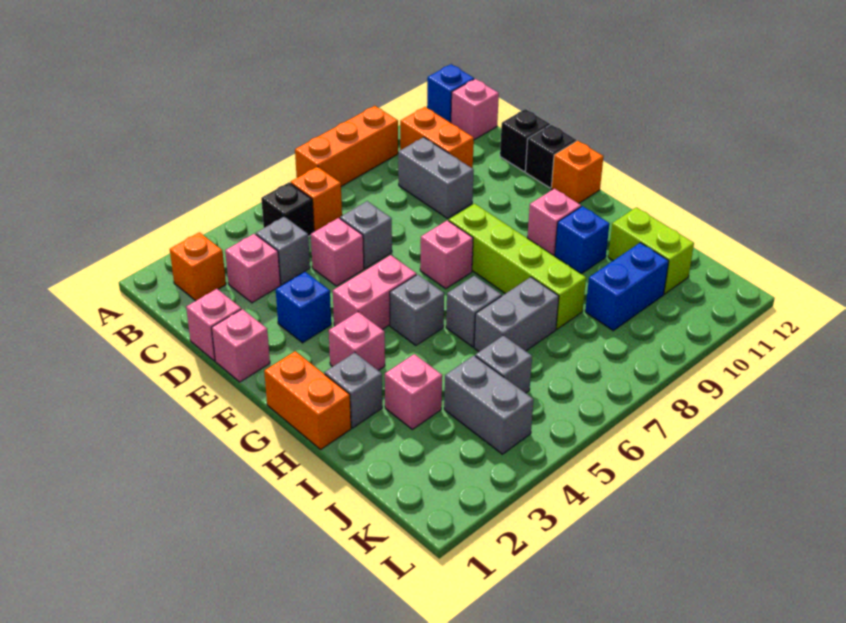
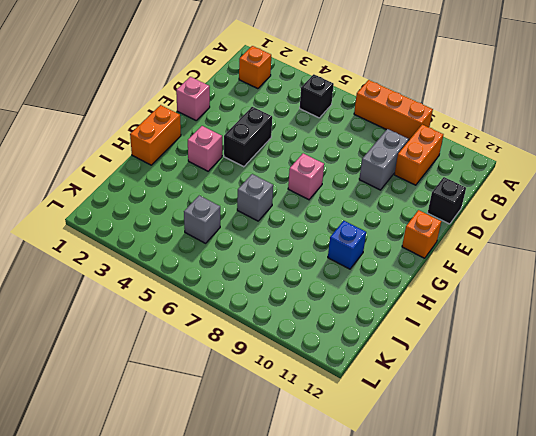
black 1x2 brick [224,107,272,167] -> pink 1x2 brick [333,255,416,330]
none -> blue 1x1 brick [427,64,474,123]
none -> orange 1x1 brick [290,166,342,232]
none -> pink 1x1 brick [451,79,499,140]
none -> pink 1x1 brick [225,234,281,303]

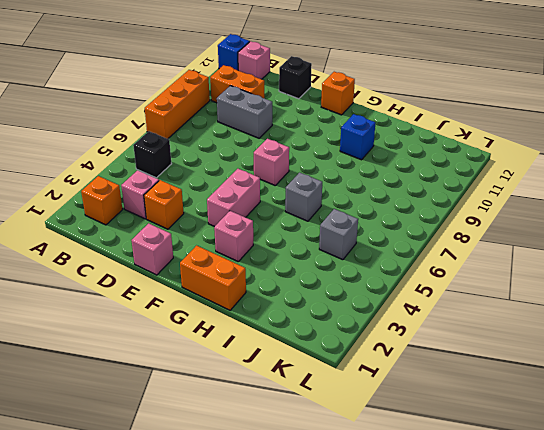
orange 1x1 brick [144,180,184,229] -> orange 1x1 brick moved to [290,166,342,232]
none -> grey 1x1 brick [256,217,310,285]
none -> pink 1x1 brick [186,289,241,361]
none -> pink 1x1 brick [311,218,364,286]
none -> grey 1x1 brick [340,201,392,268]

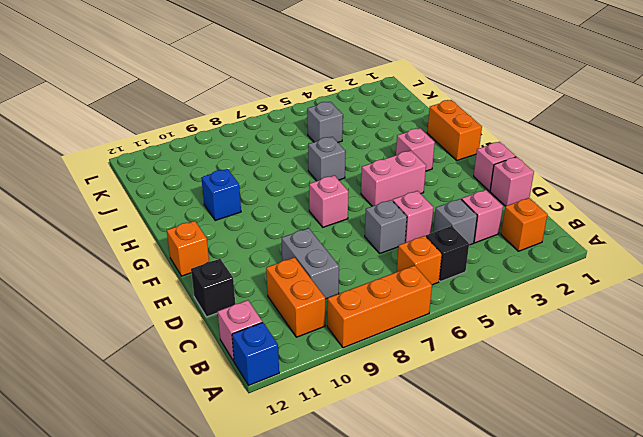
none -> blue 1x1 brick [276,272,331,343]
none -> black 1x1 brick [525,125,576,188]
none -> lime 1x4 brick [449,204,586,329]
none -> grey 1x1 brick [390,274,444,345]

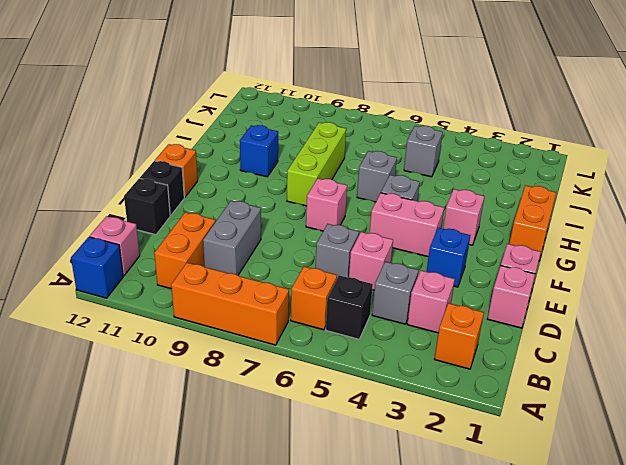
lime 1x3 brick [287,122,346,206] -> lime 1x4 brick [449,204,586,329]
none -> pink 1x1 brick [527,189,581,255]
none -> grey 1x1 brick [325,353,382,428]
none -> pink 1x1 brick [385,354,442,429]
none -> grey 1x2 brick [474,277,559,352]

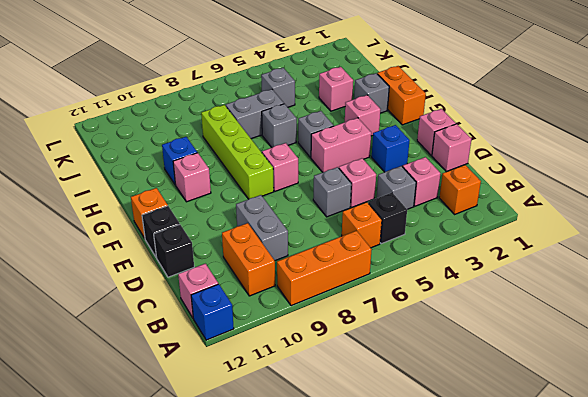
none -> lime 1x2 brick [608,207,694,294]
none -> grey 1x2 brick [444,356,534,454]
none -> blue 1x2 brick [585,243,669,331]

